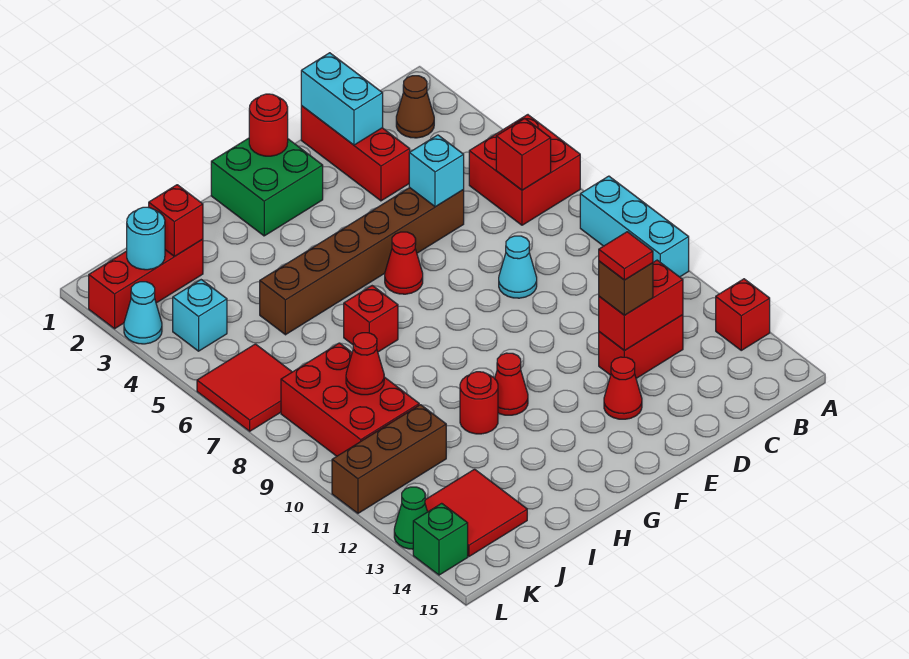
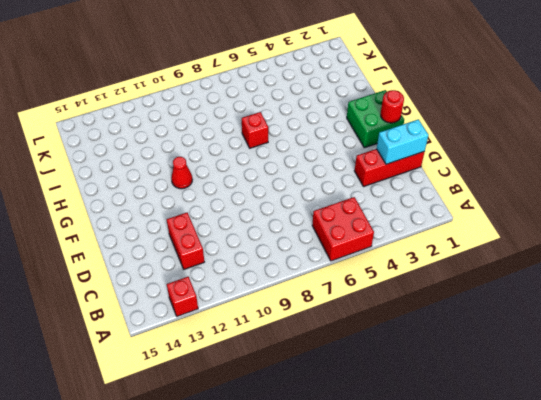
none -> cyan 1x3 brick [580,176,689,277]
none -> brown 1x1 cone [396,76,434,138]
none -> brown 1x6 brick [260,188,464,335]
none -> cyan 1x1 cone [499,236,537,298]

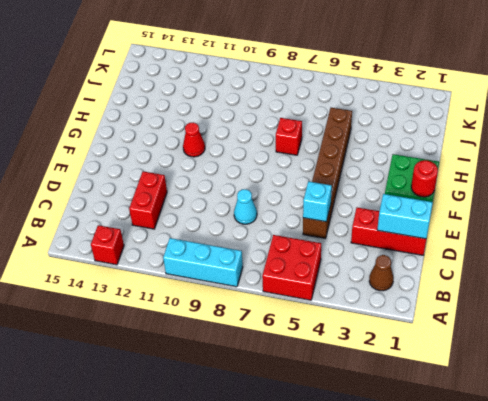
none -> red 1x1 cone [604,357,642,419]
none -> red 1x1 cone [385,232,423,294]
none -> red 1x1 round brick [460,372,498,434]
none -> red 1x3 brick [89,239,203,329]

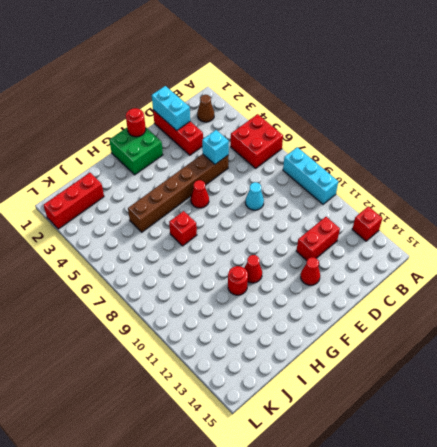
none -> red 2x3 brick [281,343,419,456]
none -> brown 1x3 brick [332,405,446,513]
none -> red 2x2 tile [425,469,527,556]
none -> cyan 1x1 brick [173,280,227,351]

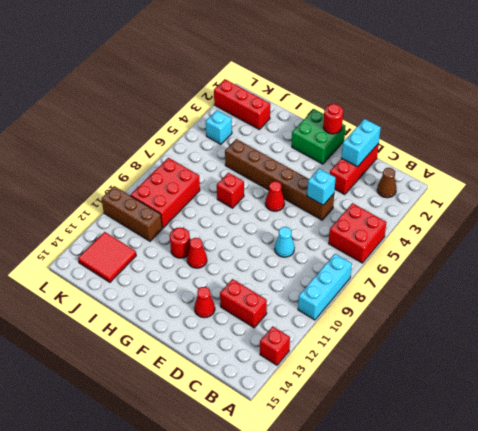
none -> red 2x2 tile [197,344,292,431]
none -> cyan 1x1 cone [124,282,162,344]
none -> green 1x1 cone [394,487,427,549]
none -> green 1x1 brick [413,503,468,575]

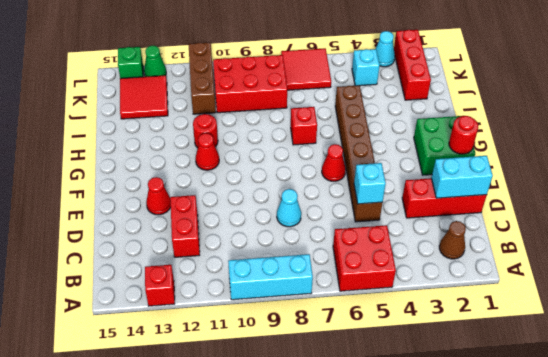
none -> red 1x1 brick [496,118,551,190]
none -> red 1x2 brick [599,260,683,351]
none -> red 1x1 brick [149,185,203,256]
none -> red 1x1 cone [346,333,384,395]

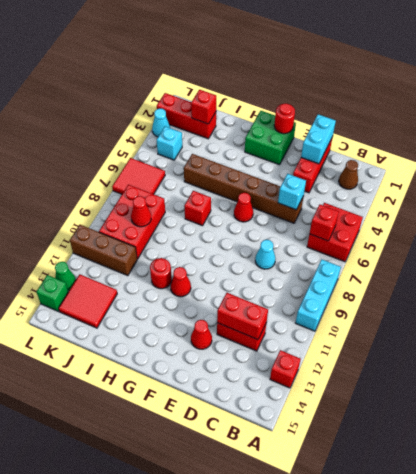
none -> cyan 1x1 round brick [127,207,165,270]
none -> brown 1x1 brick [599,261,653,315]
none -> red 1x1 tile [599,232,653,280]

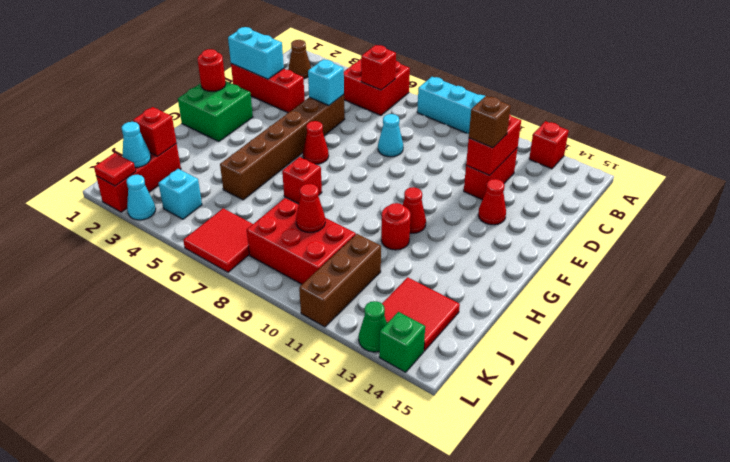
cyan 1x1 cone [122,122,151,168] -> cyan 1x1 round brick [127,207,165,270]
red 1x1 tile [94,153,136,186] -> red 1x1 tile moved to [599,232,653,280]

